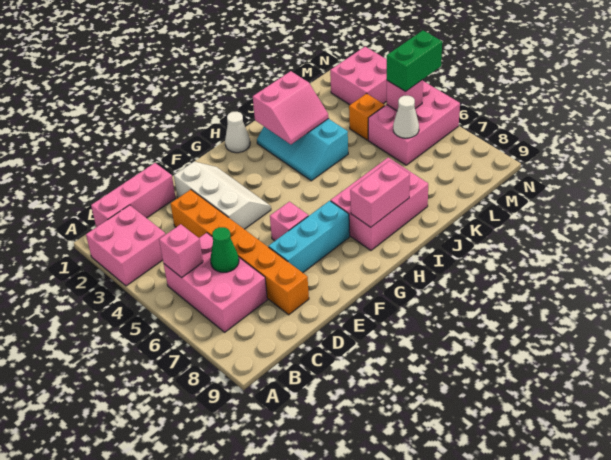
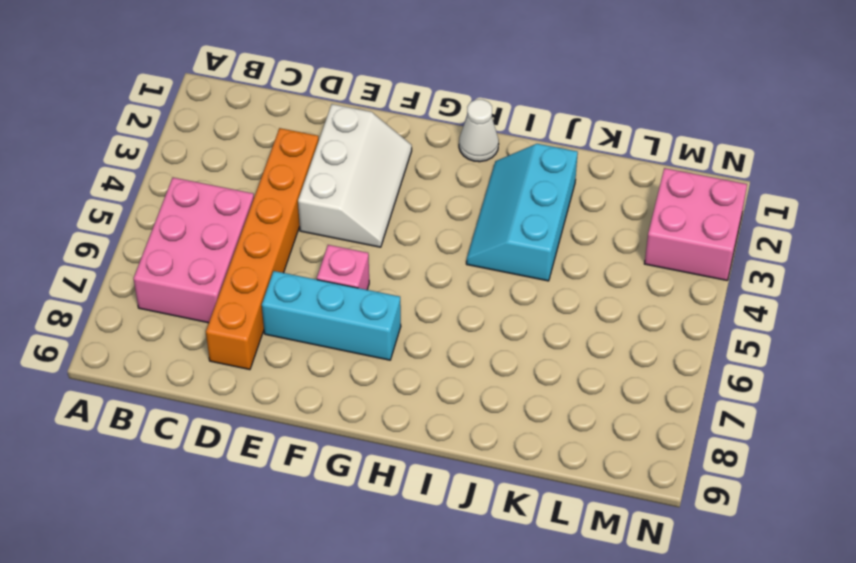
none -> pink 2x2 brick [86,205,165,286]
none -> pink 1x3 brick [91,163,176,227]
none -> pink 2x3 brick [331,157,428,250]

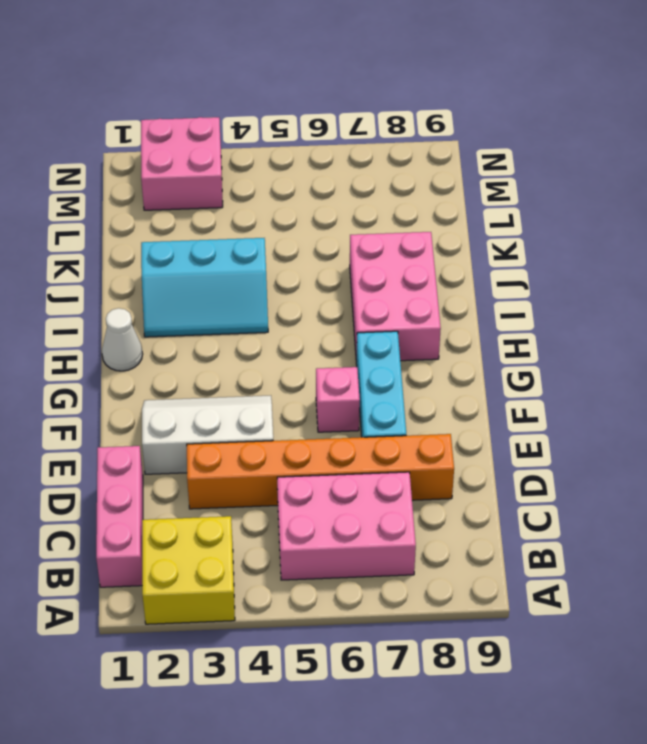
yellow 2x2 brick [142,516,235,624] -> pink 2x2 brick [86,205,165,286]
none -> orange 1x1 brick [349,93,385,140]
none -> pink 2x3 brick [368,81,460,165]
none -> pink 1x1 brick [159,224,203,278]

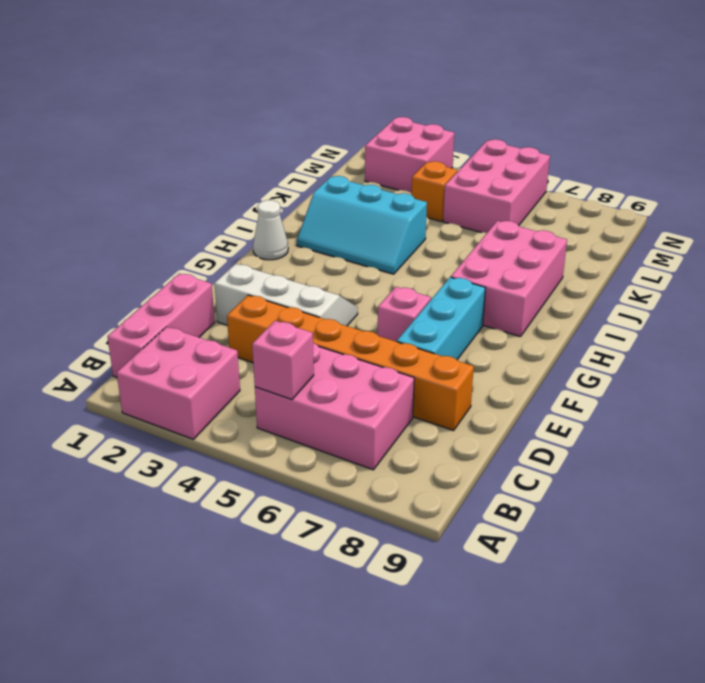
none -> green 1x1 cone [210,227,239,272]
none -> pink 1x2 brick [350,161,410,227]
none -> pink 2x2 slope [253,71,329,144]

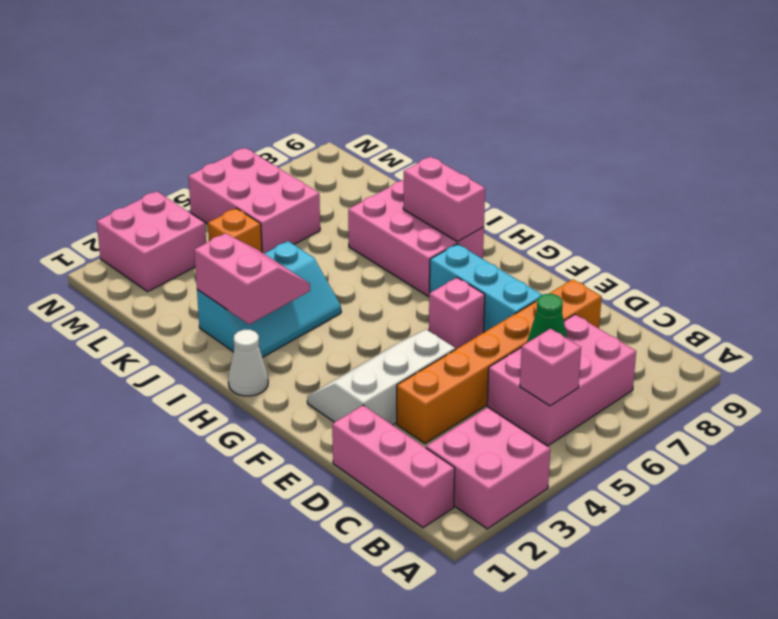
none -> white 1x1 cone [393,96,419,138]
none -> pink 1x1 brick [387,80,423,111]
none -> green 1x2 brick [386,31,442,91]

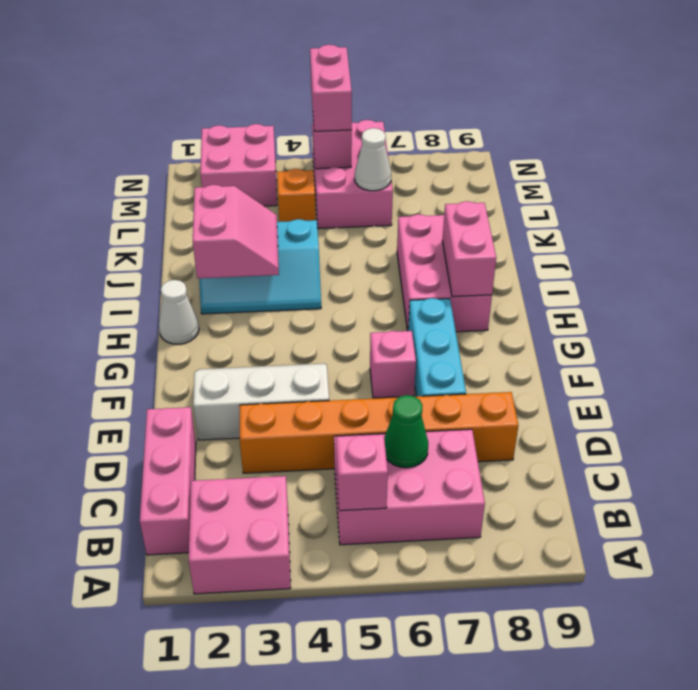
pink 1x2 brick [310,45,352,131] -> green 1x2 brick [386,31,442,91]

